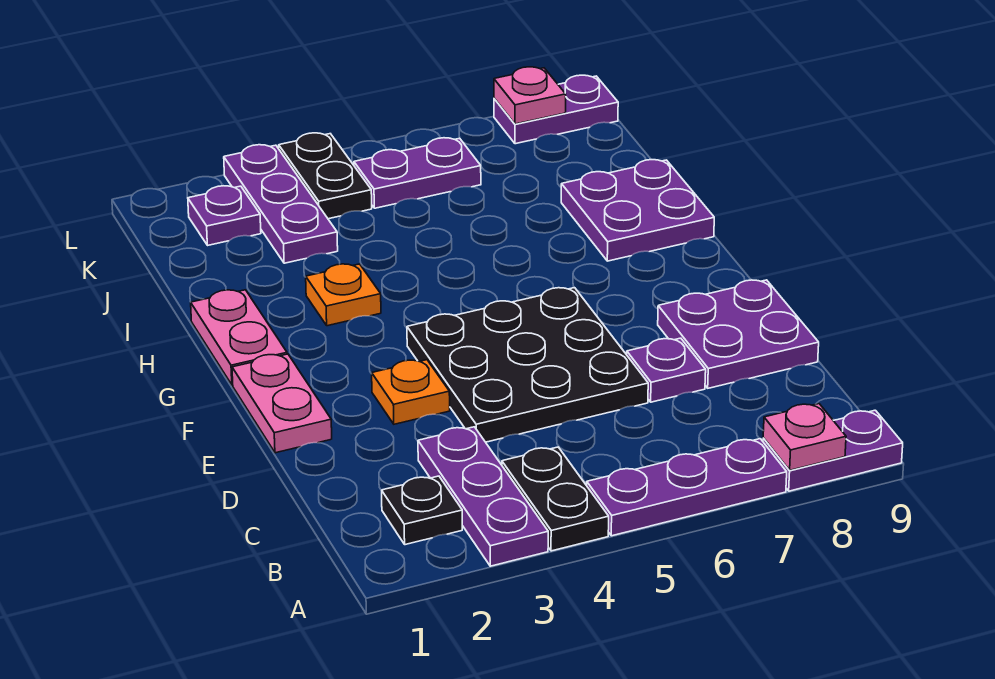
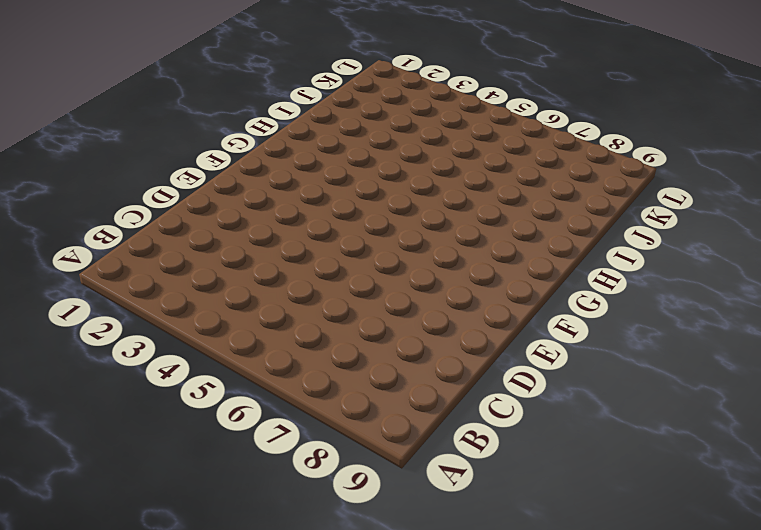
none -> purple 1x3 plate [418,427,548,566]
none -> black 1x2 plate [502,447,609,551]
none -> purple 1x3 plate [587,439,787,536]

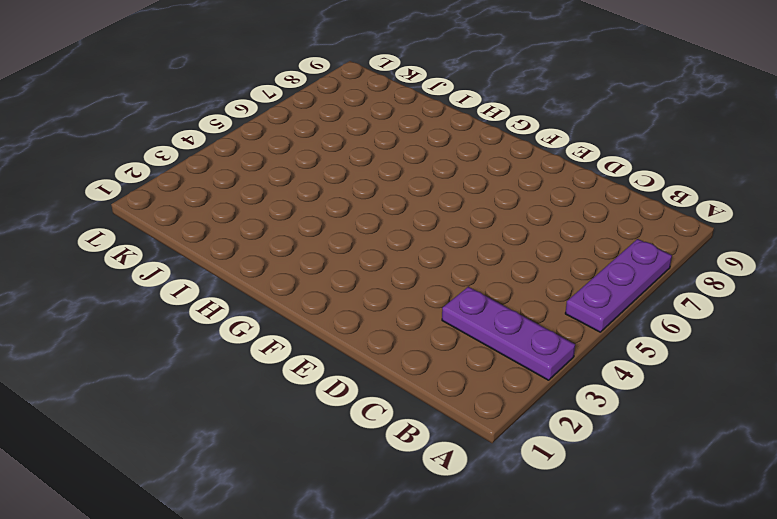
none -> black 1x2 plate [502,447,609,551]
none -> purple 1x2 plate [763,410,903,491]
none -> black 1x1 plate [382,476,462,545]

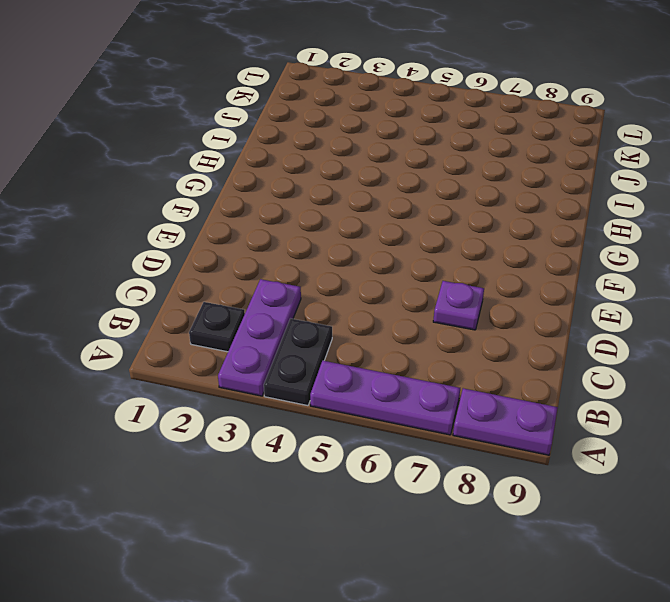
none -> black 3x3 plate [407,288,648,442]
none -> purple 2x2 plate [658,280,819,388]
none -> pink 1x2 plate [232,354,332,453]

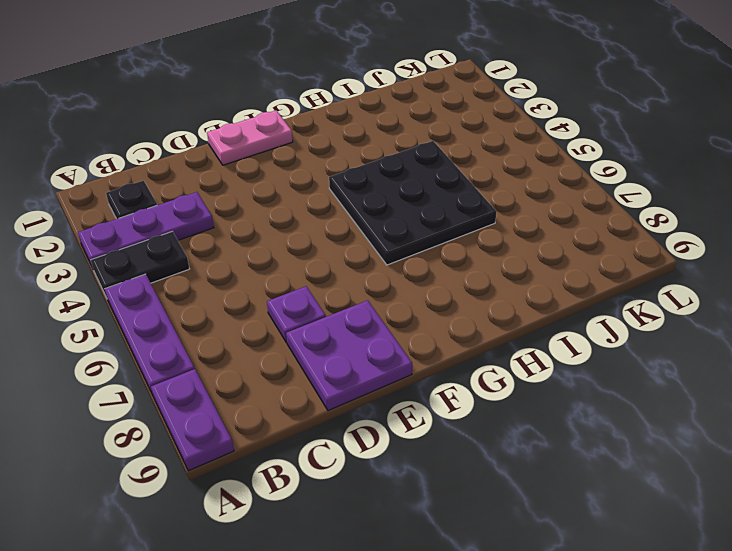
black 3x3 plate [329,141,497,265] -> black 3x3 plate moved to [407,288,648,442]
none -> orange 1x1 plate [372,360,450,424]
none -> pink 1x2 plate [191,290,287,385]
none -> orange 1x1 plate [306,264,381,326]

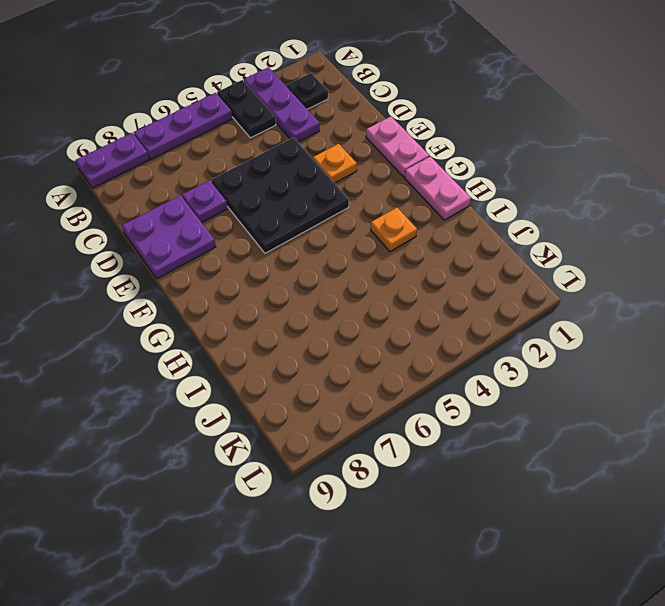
none -> purple 2x2 plate [561,160,714,261]
none -> purple 1x3 plate [224,145,338,263]
none -> purple 1x1 plate [188,186,261,245]

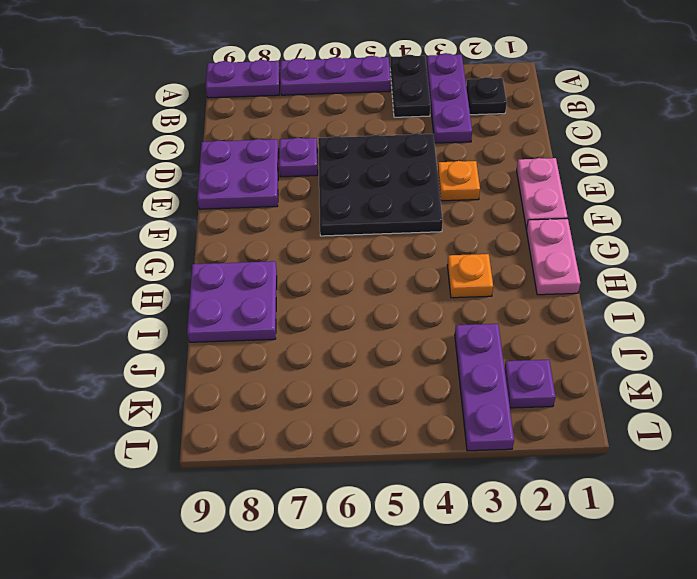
none -> black 1x2 plate [279,133,372,219]
none -> purple 1x2 plate [354,138,481,208]
none -> purple 1x2 plate [494,75,618,144]

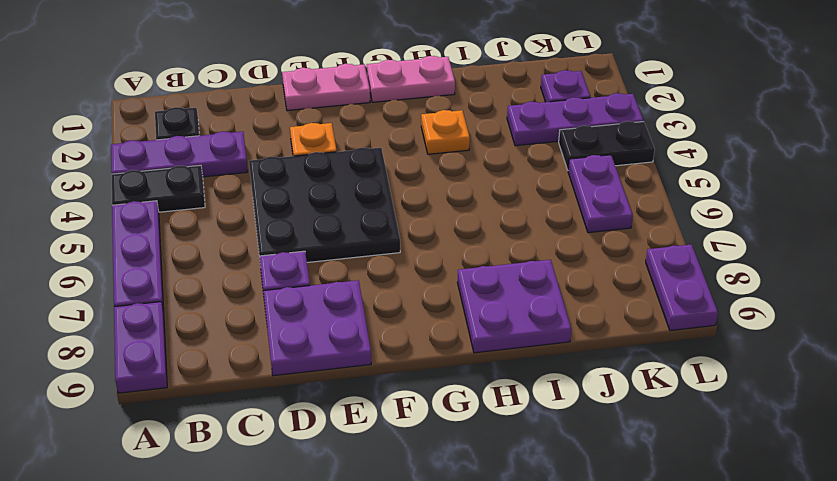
none -> pink 1x1 plate [763,404,846,470]
none -> pink 1x1 plate [494,67,566,124]

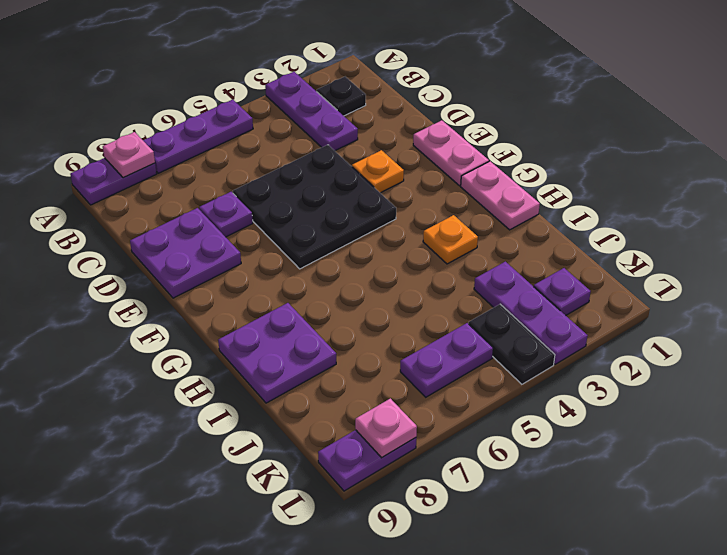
none -> black 1x2 plate [502,447,609,551]

